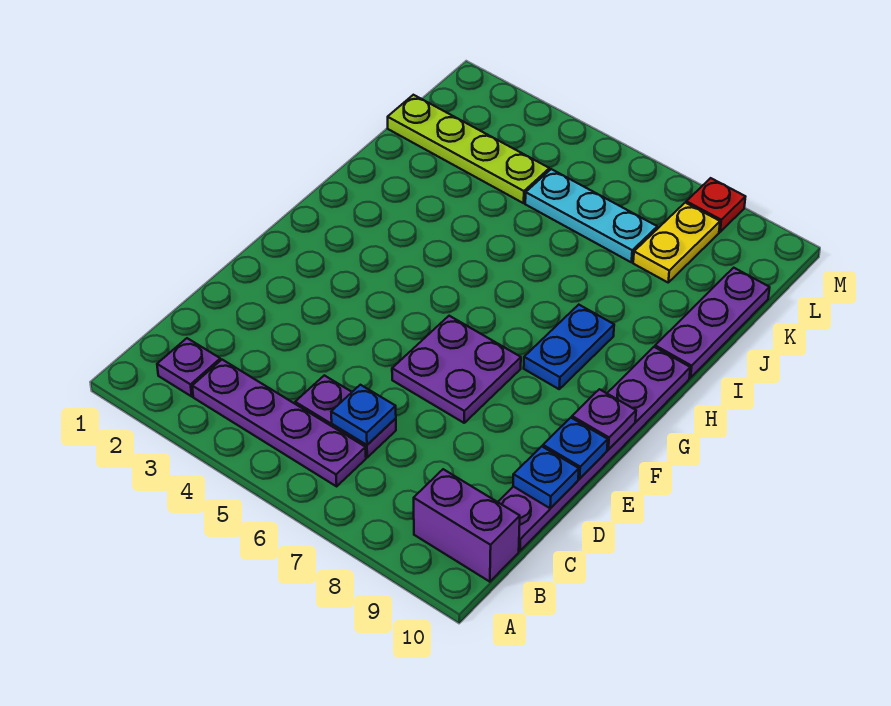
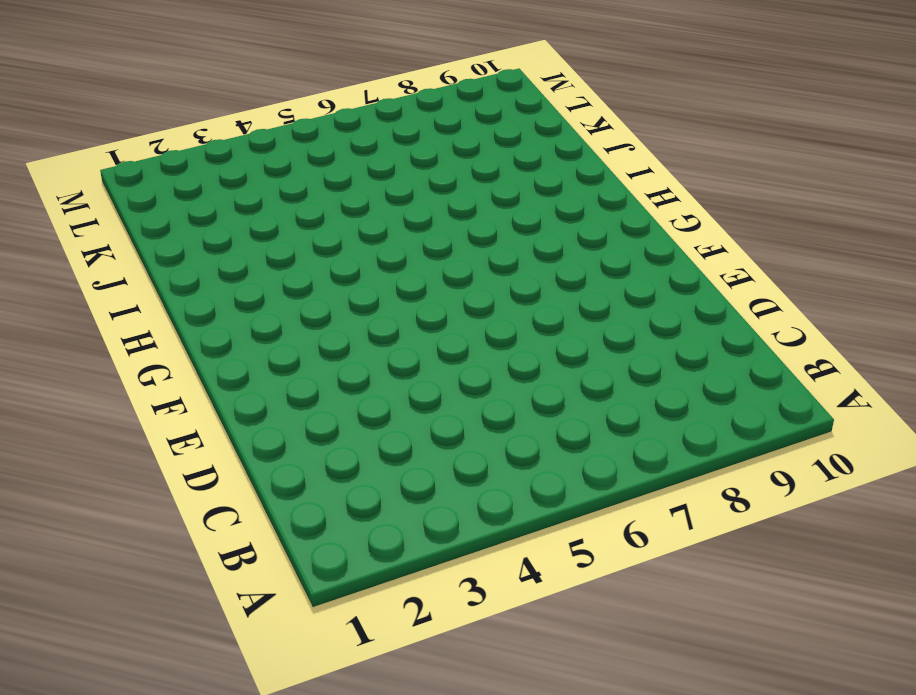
none -> purple 1x1 plate [157,338,221,396]
none -> purple 1x4 plate [192,360,366,486]
none -> purple 1x2 brick [414,469,520,582]

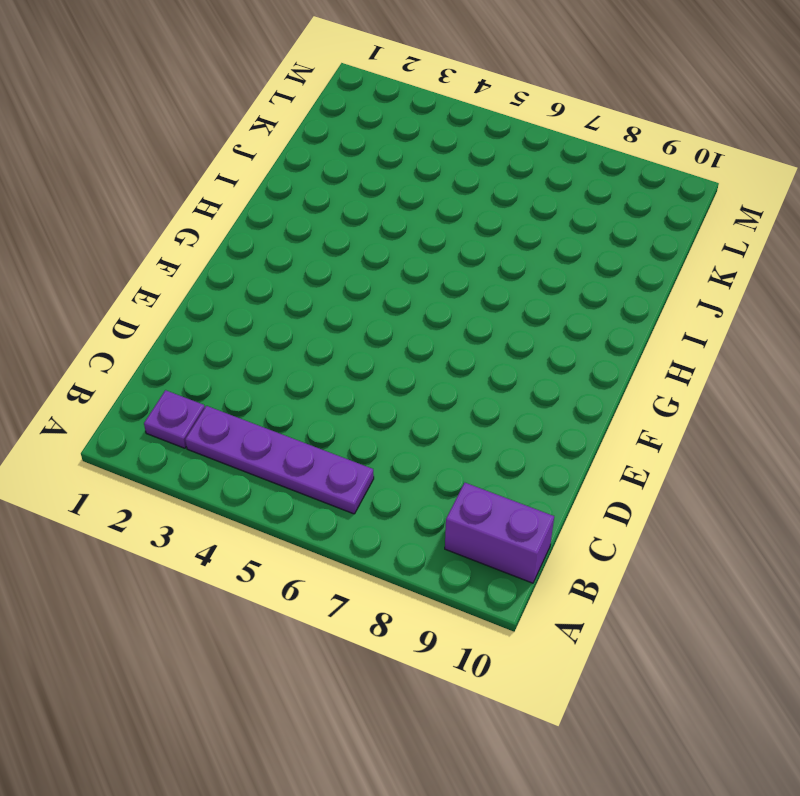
none -> purple 1x2 plate [295,375,396,457]
none -> purple 1x6 plate [498,347,690,551]
none -> purple 2x2 plate [392,316,521,423]

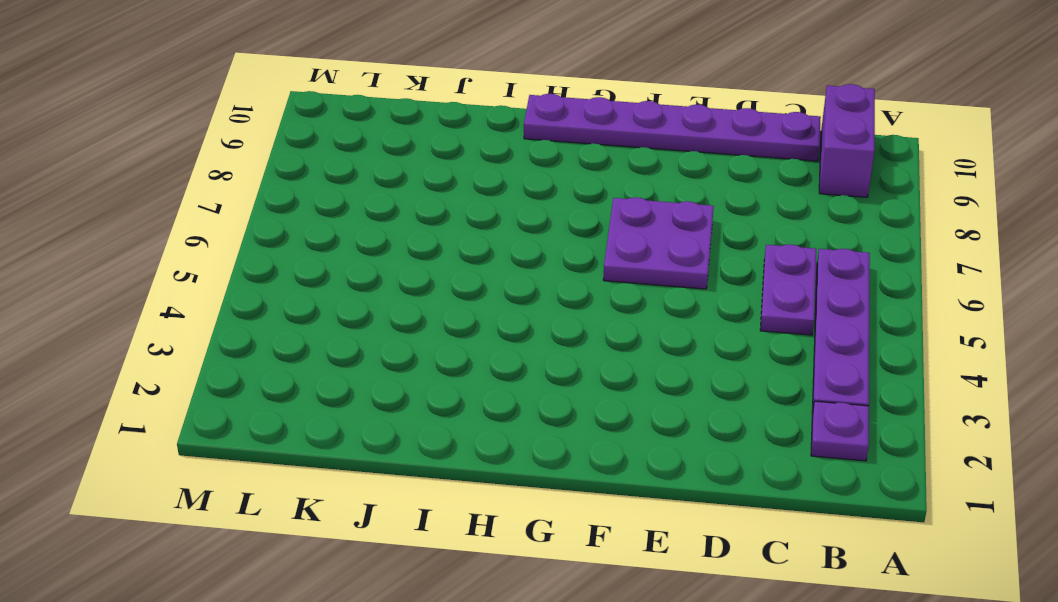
none -> blue 1x2 plate [524,305,614,389]
none -> purple 1x3 plate [655,268,770,378]
none -> lime 1x4 plate [388,95,549,203]

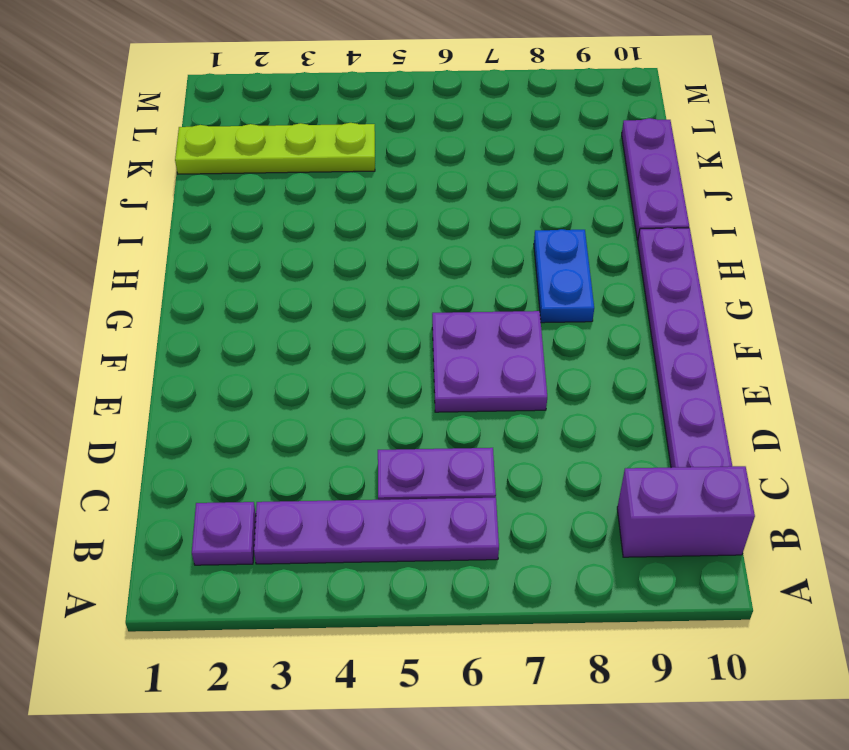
none -> cyan 1x3 plate [525,169,657,262]
none -> yellow 1x2 plate [633,203,720,282]
none -> red 1x1 plate [686,178,745,232]

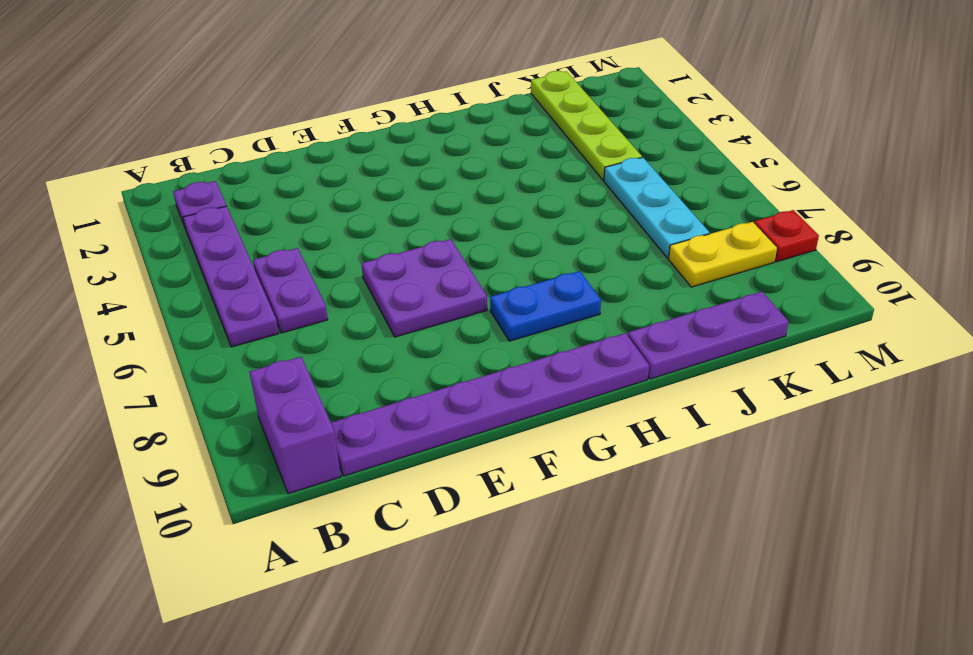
none -> blue 1x1 plate [331,385,396,445]
none -> blue 1x1 plate [513,446,579,508]
none -> blue 1x1 plate [543,418,608,479]

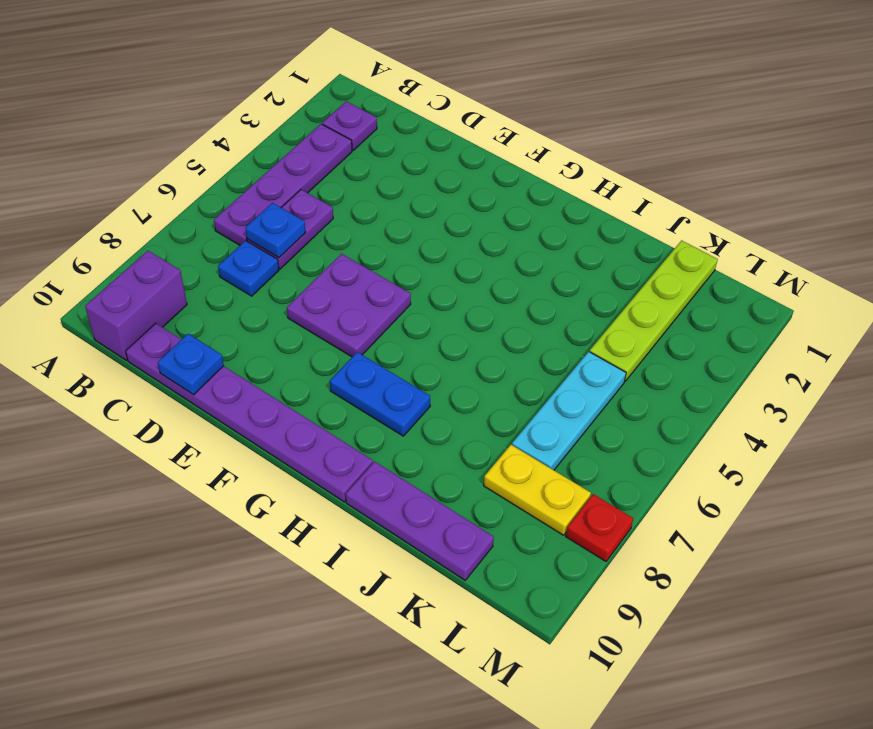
blue 1x1 plate [218,240,279,296] -> blue 1x1 plate moved to [543,418,608,479]
none -> purple 1x1 plate [572,389,636,450]

